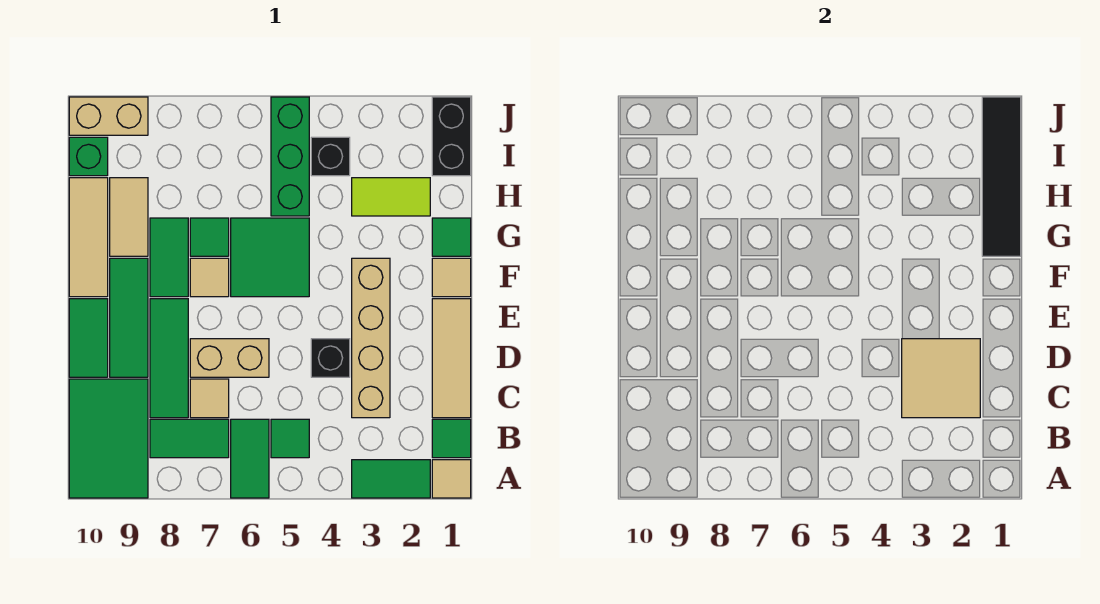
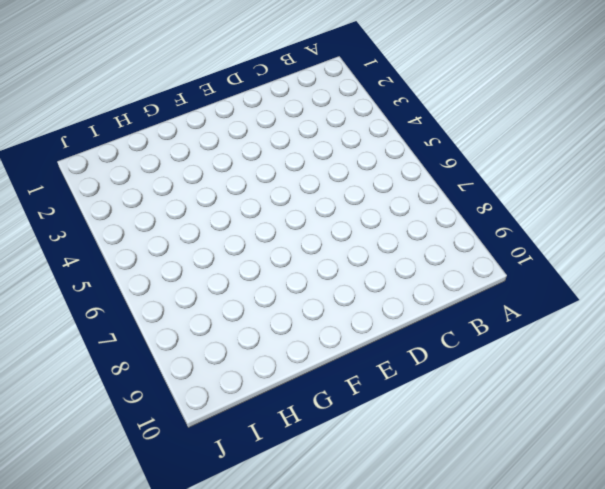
none -> tan 1x1 tile [432,460,471,498]
none -> green 1x2 tile [352,460,430,498]
none -> green 1x2 tile [231,419,269,498]
none -> green 2x3 tile [69,379,148,498]

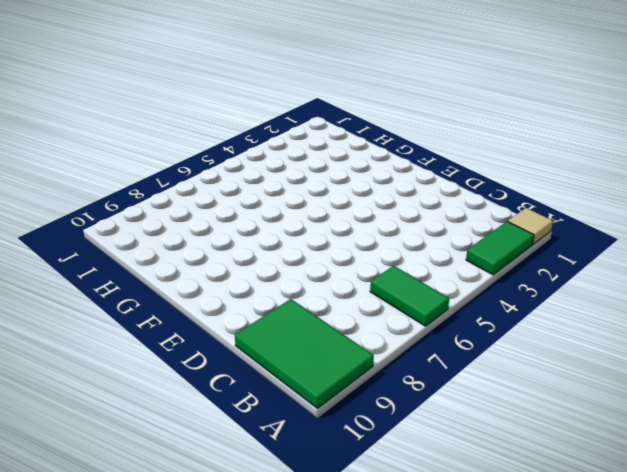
none -> green 1x1 tile [432,419,471,458]
none -> green 1x1 tile [271,419,309,458]
none -> green 1x2 tile [150,419,229,458]
none -> tan 1x3 tile [432,299,471,418]

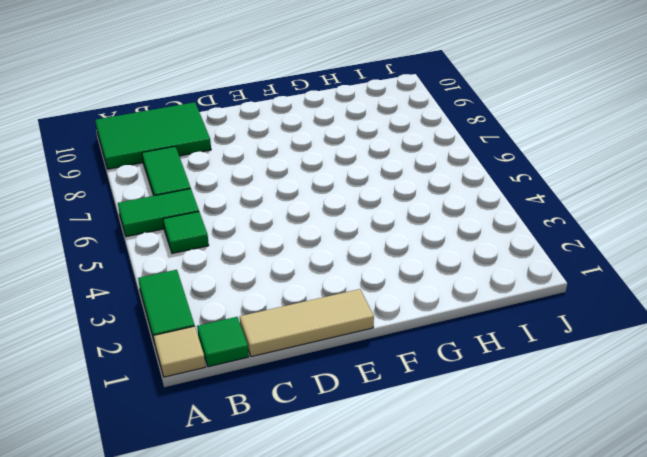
none -> tan 1x4 brick [352,258,390,418]
none -> tan 1x1 tile [190,379,229,418]
none -> green 1x3 tile [150,299,188,418]
none -> black 1x1 brick [311,339,350,377]

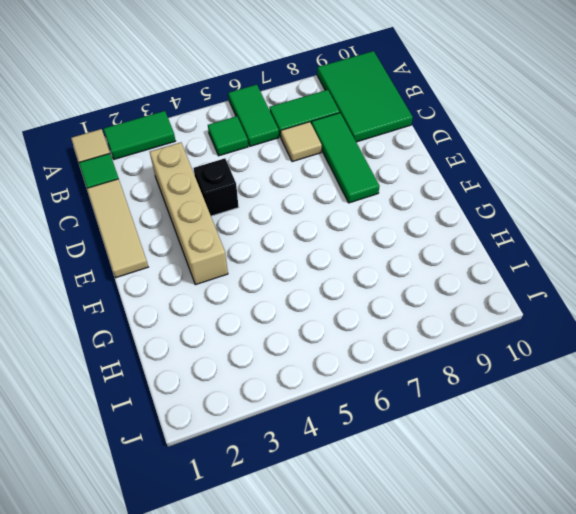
none -> tan 1x2 brick [190,339,269,377]
none -> green 1x3 tile [110,258,148,377]
none -> green 1x2 tile [69,299,108,377]
none -> tan 1x1 tile [432,258,471,297]

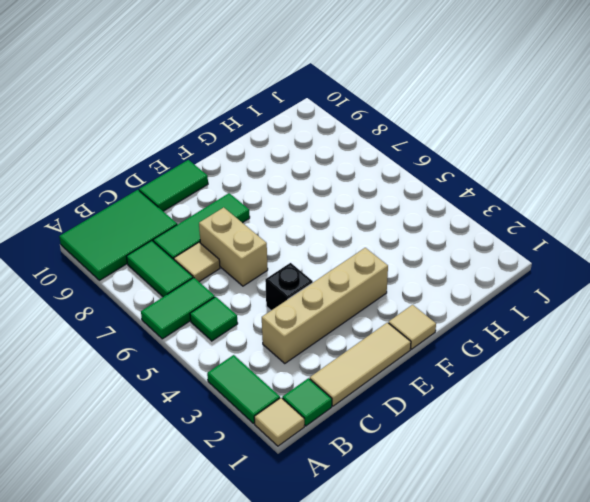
none -> green 1x3 tile [110,258,148,377]
none -> green 2x2 tile [231,218,309,297]
none -> tan 1x1 tile [190,258,229,297]
none -> green 1x2 tile [150,218,188,297]

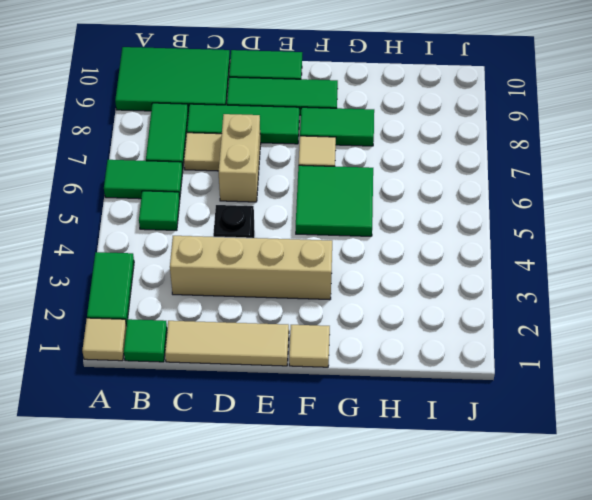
none -> tan 1x3 tile [69,178,108,297]
none -> green 1x1 tile [432,218,471,256]
none -> green 1x1 tile [190,218,229,256]
none -> tan 1x2 tile [110,178,148,256]

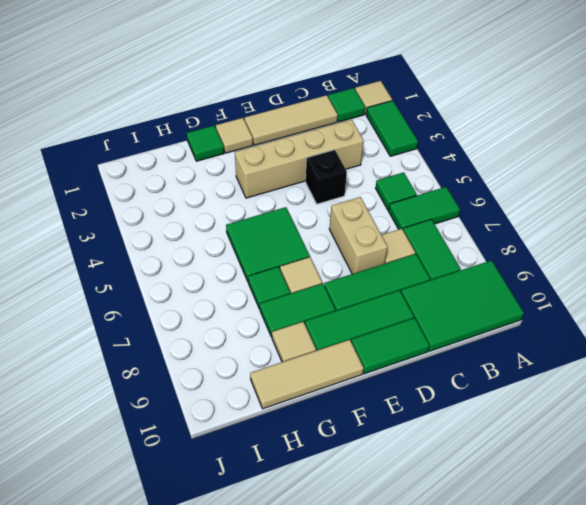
tan 1x1 tile [272,322,316,362] -> tan 1x2 tile [110,178,148,256]
none -> lime 1x2 tile [352,178,430,216]
none -> green 1x3 brick [271,97,309,216]
none -> black 1x2 brick [432,97,471,176]
none -> black 1x1 brick [311,137,350,176]

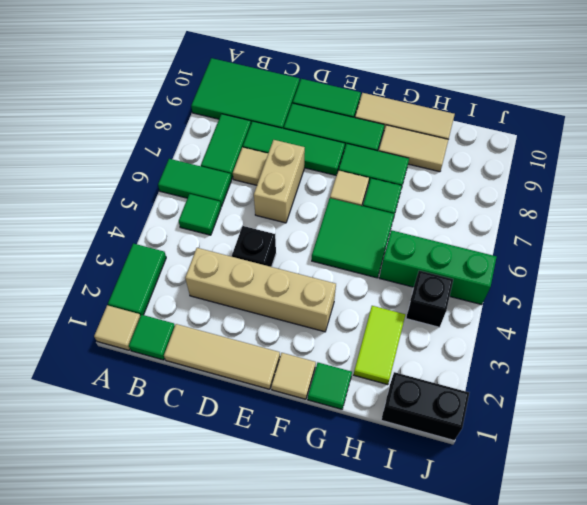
none -> green 1x1 brick [69,137,108,176]
none -> tan 1x2 brick [69,97,148,135]
none -> tan 2x2 tile [902,339,980,418]
none -> black 1x4 tile [982,97,1021,256]

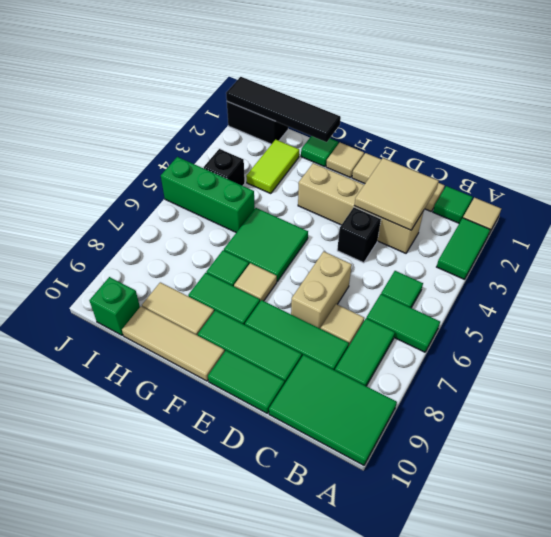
none -> tan 1x2 brick [69,97,148,135]

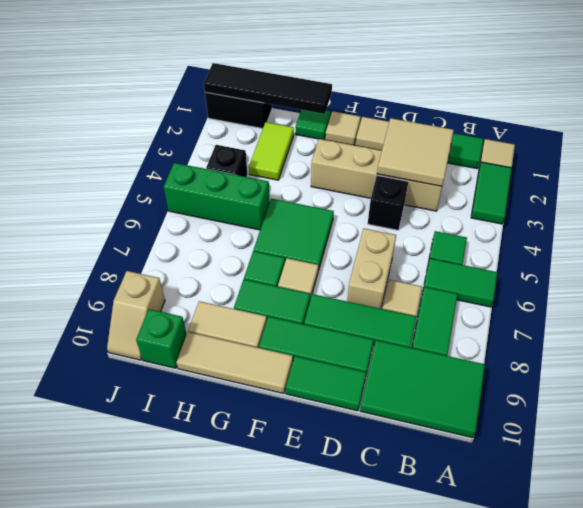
tan 1x2 slope [107,271,165,360] -> tan 1x2 brick [69,97,148,135]

